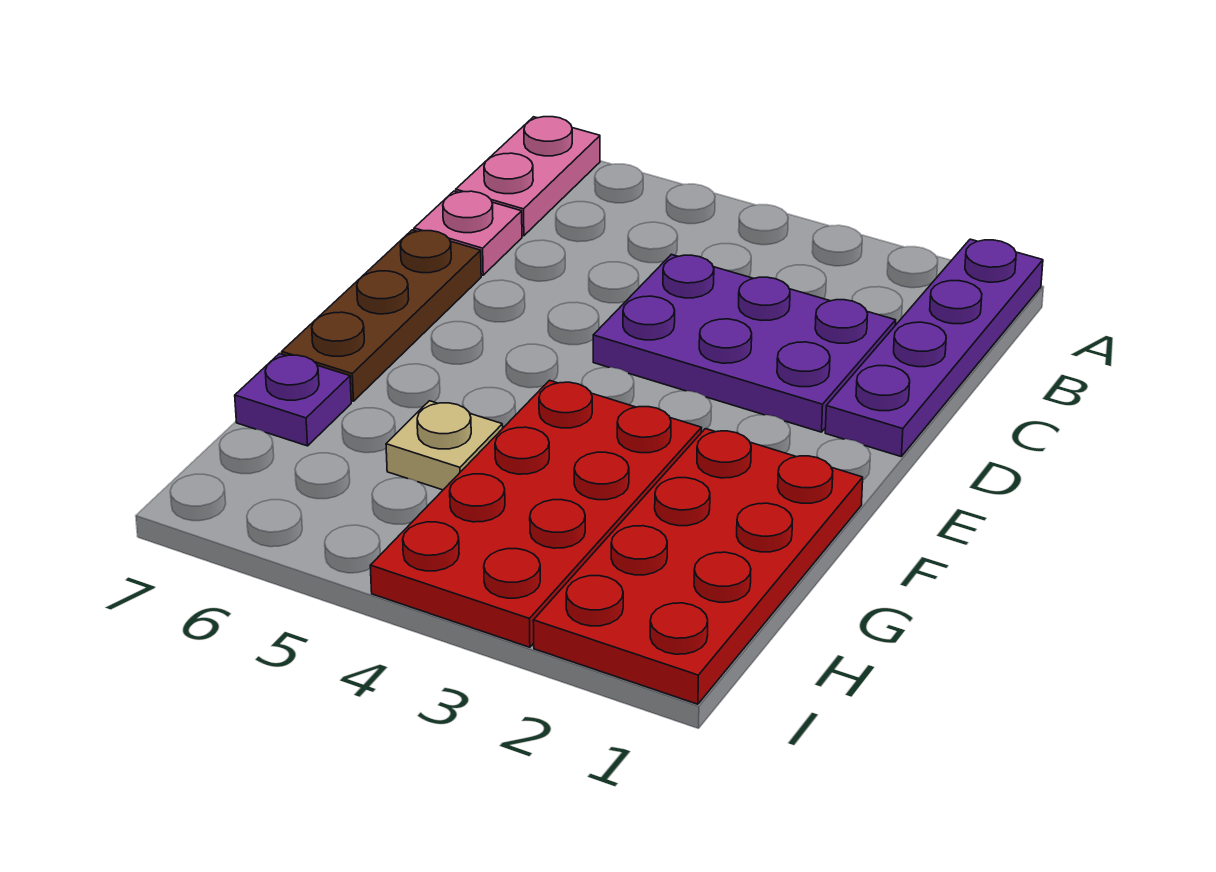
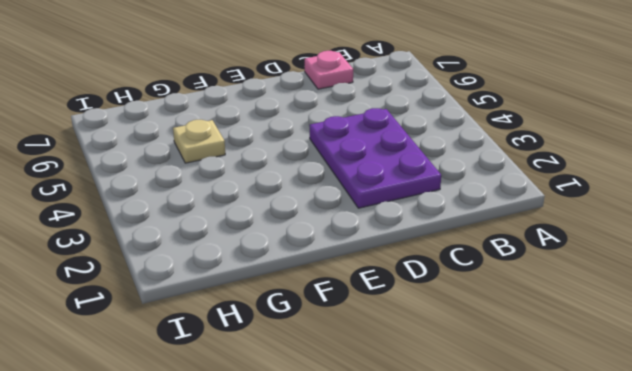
none -> purple 1x4 plate [825,239,1043,456]
none -> pink 1x2 plate [456,117,600,236]

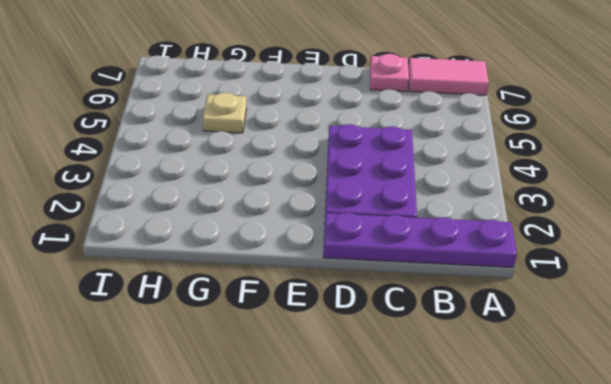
pink 1x2 tile [408,58,489,95] -> pink 1x2 plate [456,117,600,236]
none -> brown 1x3 plate [282,230,481,401]
none -> red 2x4 plate [533,429,863,704]

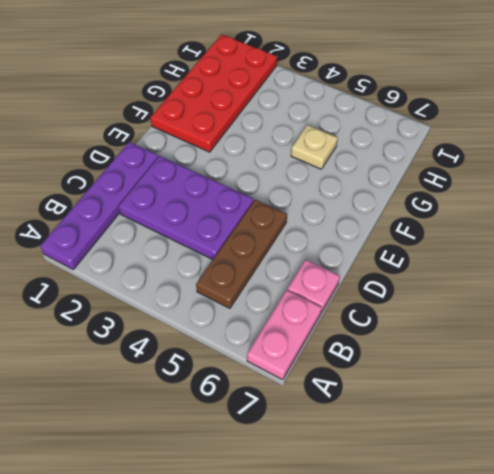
brown 1x3 plate [196,199,287,308] -> brown 1x3 plate moved to [282,230,481,401]
none -> red 2x4 plate [370,380,702,647]
none -> purple 1x1 plate [235,354,351,446]

